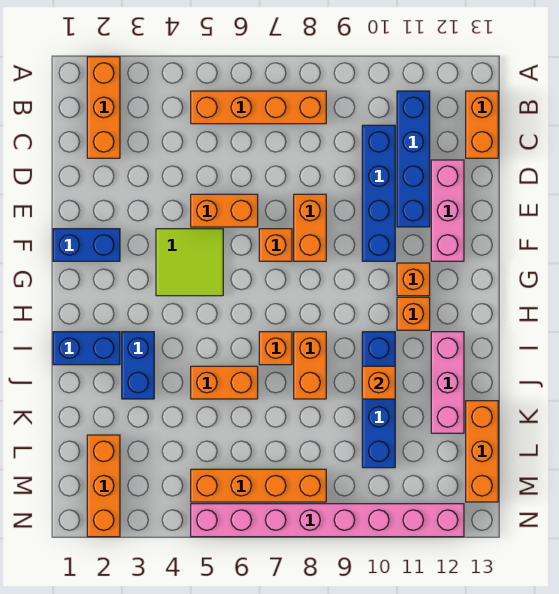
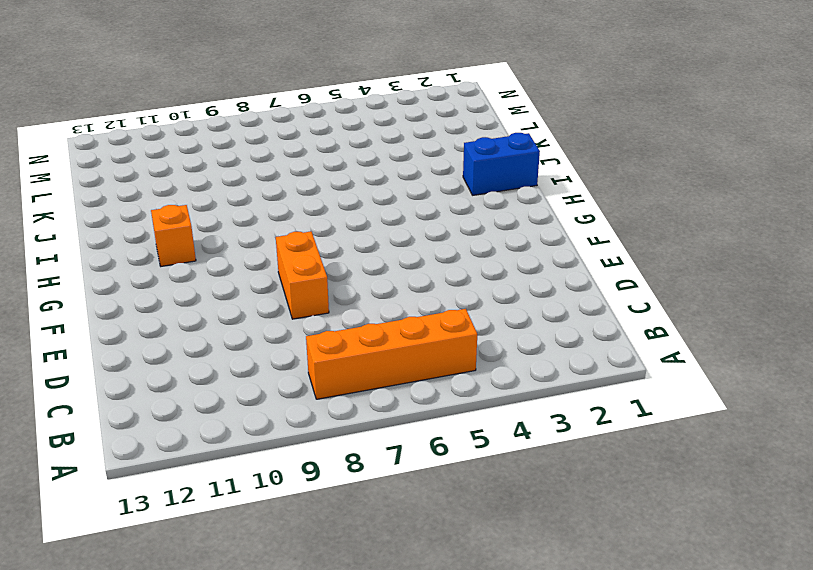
none -> orange 1x3 brick [87,57,120,158]
none -> blue 1x4 brick [397,91,430,227]
none -> orange 1x2 brick [466,91,498,158]

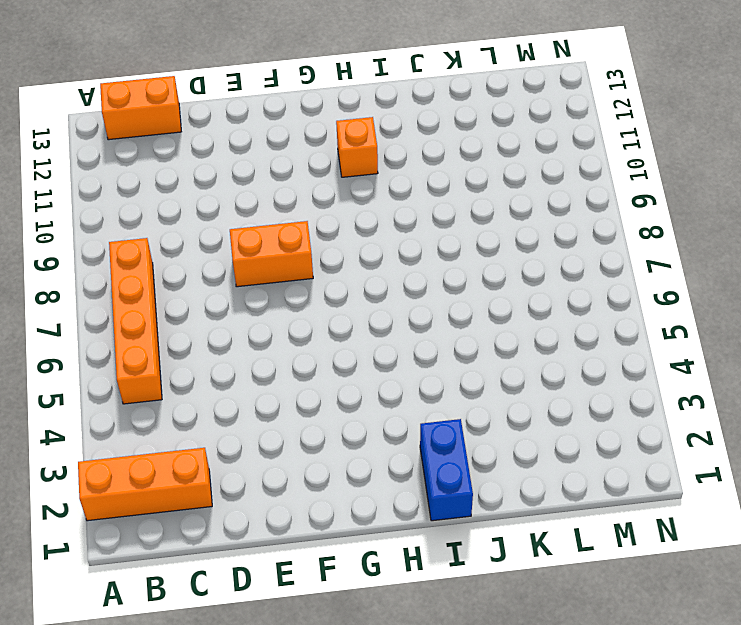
none -> blue 1x4 brick [397,91,430,227]
none -> blue 1x4 brick [362,125,395,261]
none -> pink 1x3 brick [431,160,464,261]

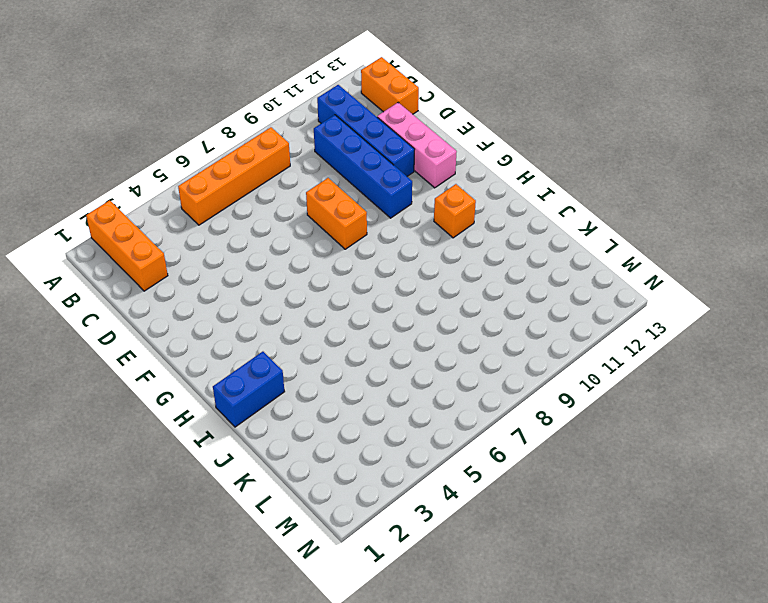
none -> orange 1x2 brick [191,194,258,227]
none -> blue 1x2 brick [53,229,120,261]
none -> lime 2x2 tile [156,229,223,296]

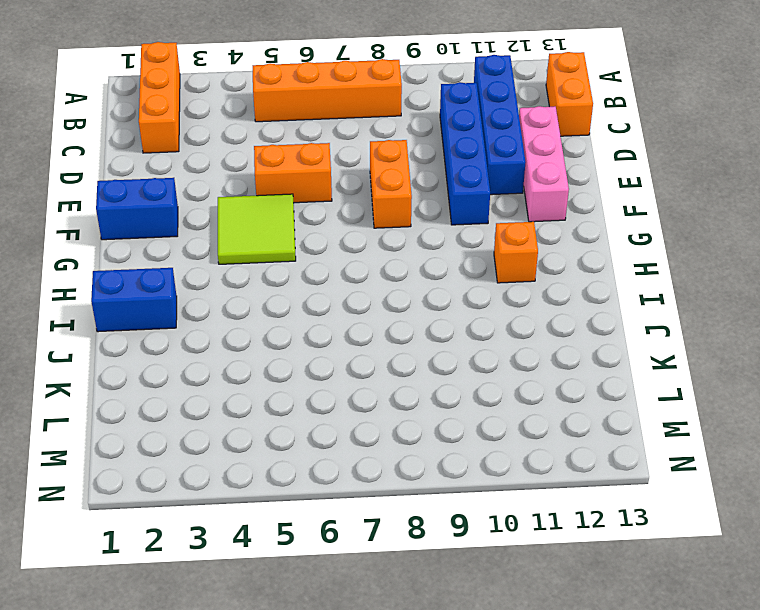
none -> orange 1x1 brick [259,229,292,261]
none -> orange 1x1 brick [397,263,430,296]
none -> blue 1x2 brick [122,332,154,399]

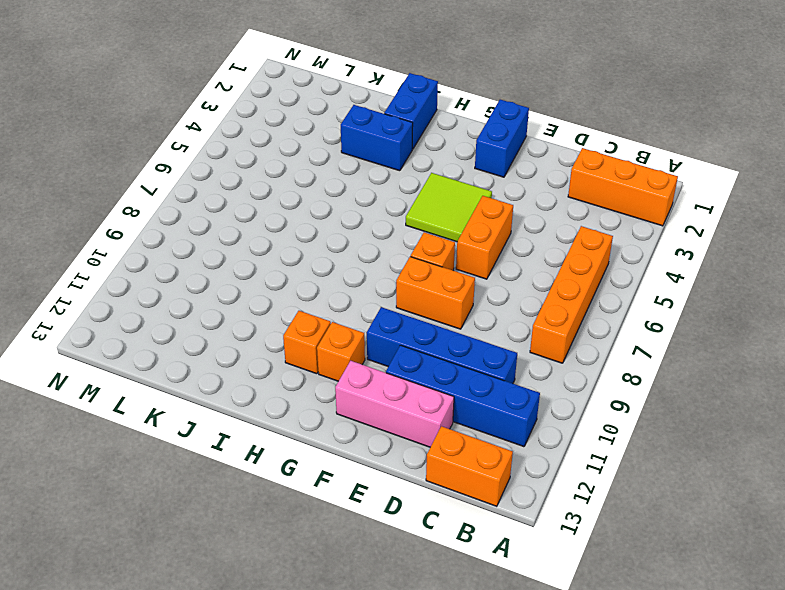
none -> orange 1x1 brick [259,332,292,365]
none -> orange 1x2 brick [294,332,326,399]
none -> blue 1x4 brick [362,332,395,468]

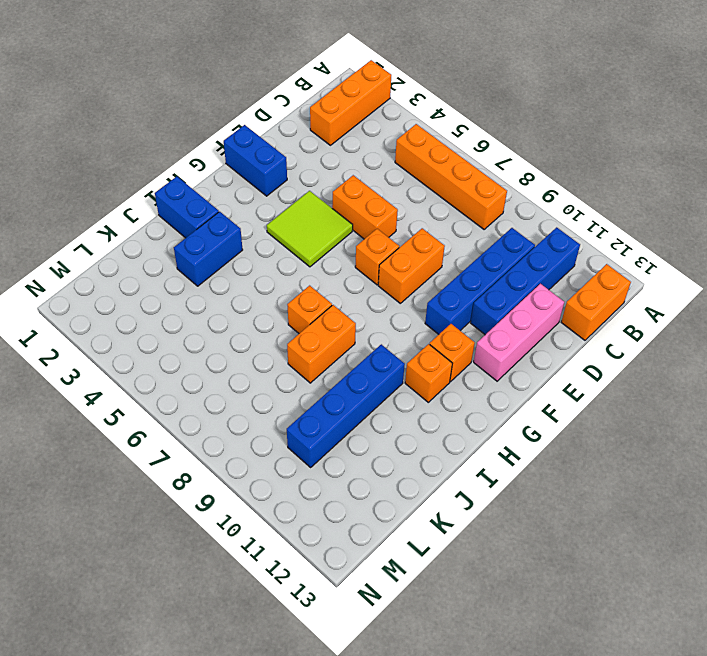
none -> pink 1x3 brick [431,332,464,433]
none -> orange 1x2 brick [191,366,258,399]
none -> orange 1x3 brick [466,401,498,502]

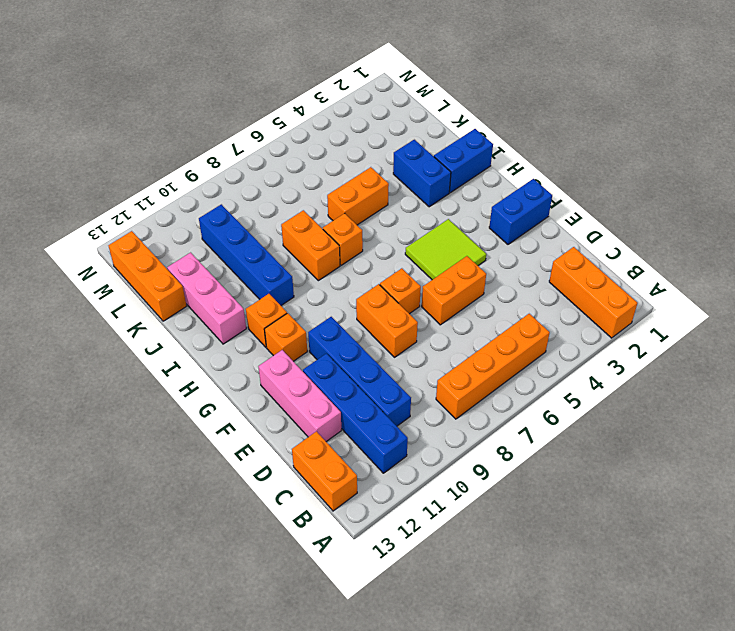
none -> orange 1x3 brick [87,435,120,537]
none -> orange 1x4 brick [191,469,326,502]
none -> pink 1x8 brick [191,504,464,537]

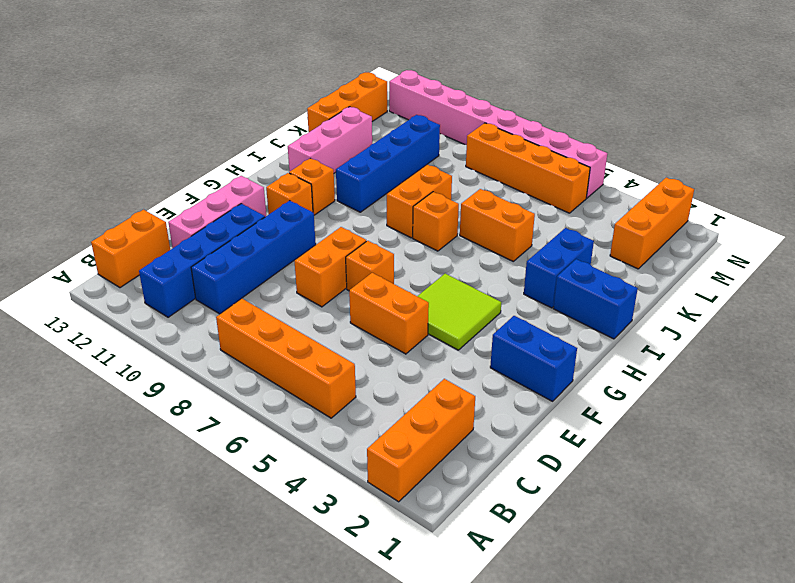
none -> orange 1x1 brick [362,366,395,399]

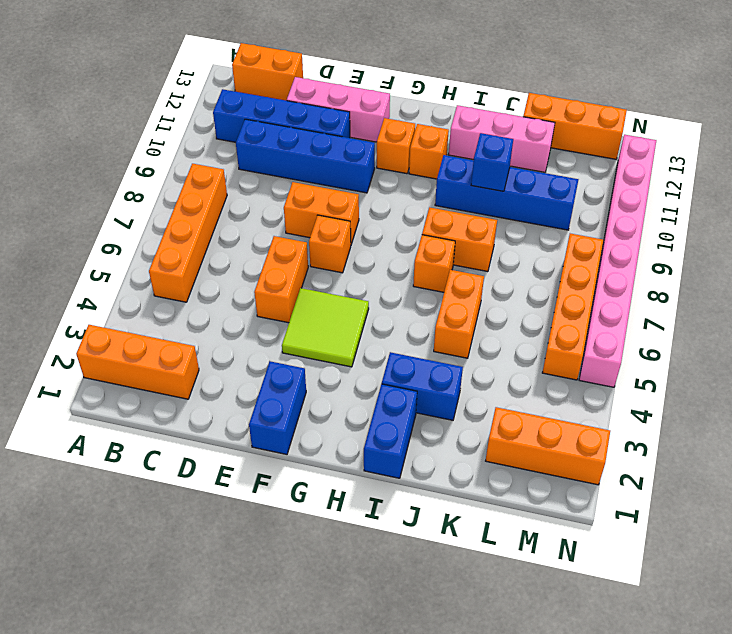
blue 1x1 brick [471,133,513,191] -> orange 1x1 brick [362,366,395,399]

